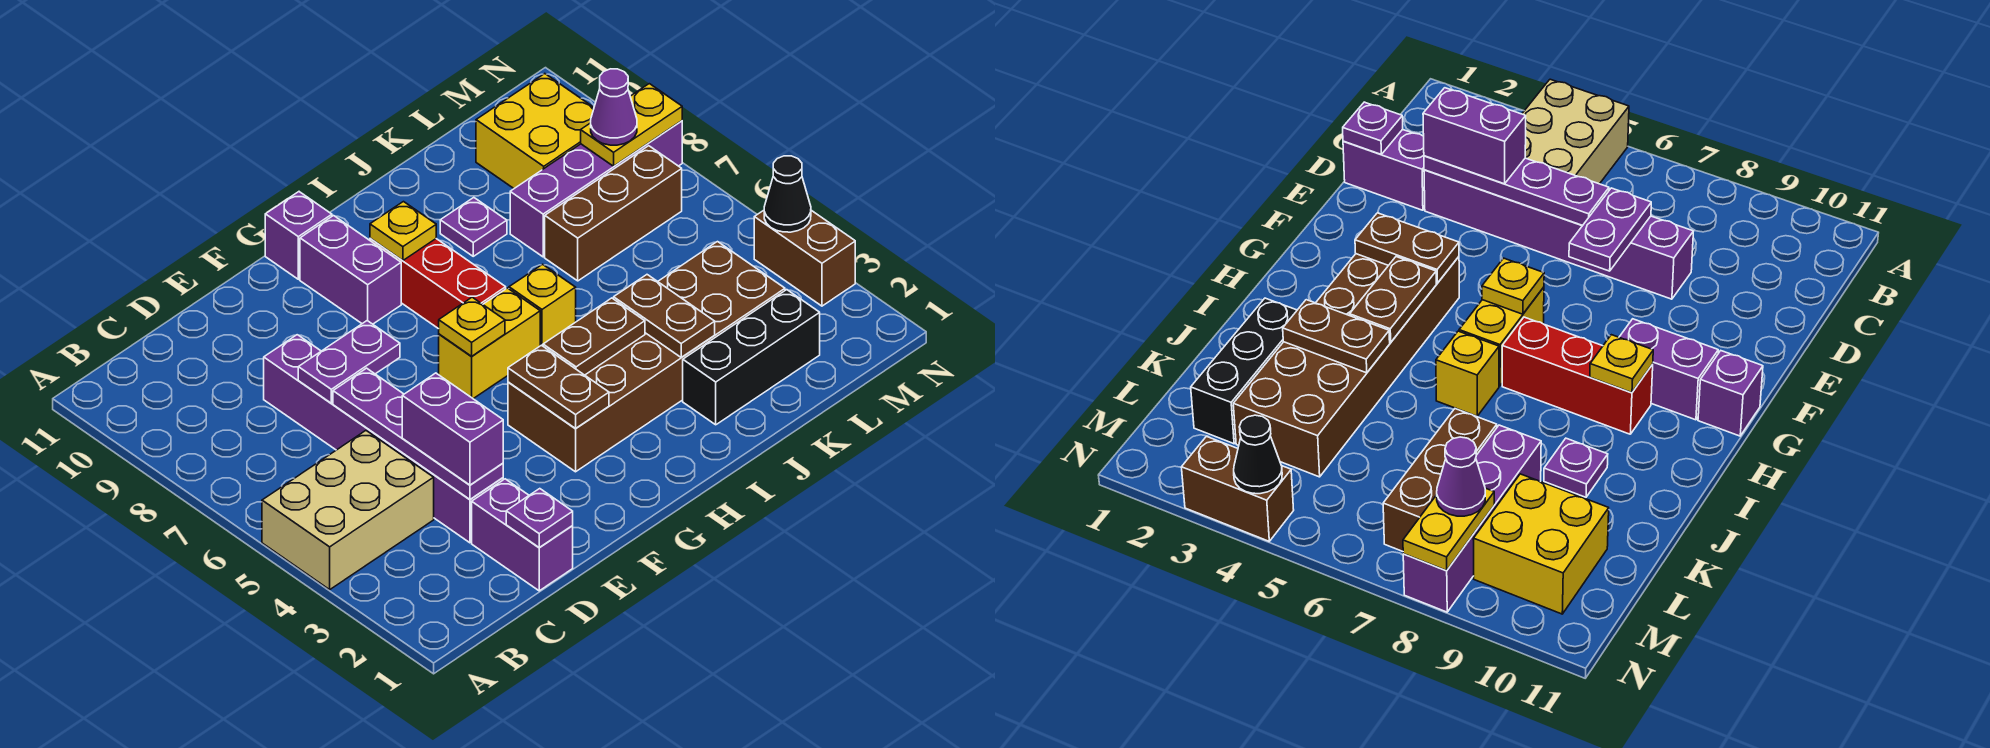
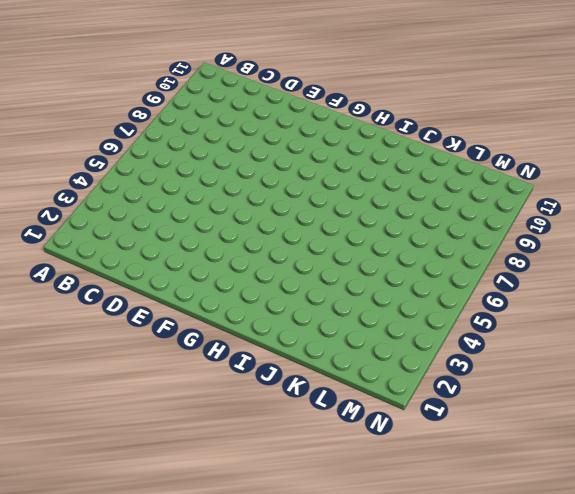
none -> tan 2x3 brick [262,431,434,590]
none -> purple 1x2 brick [472,479,573,591]
none -> purple 1x6 brick [264,335,503,543]

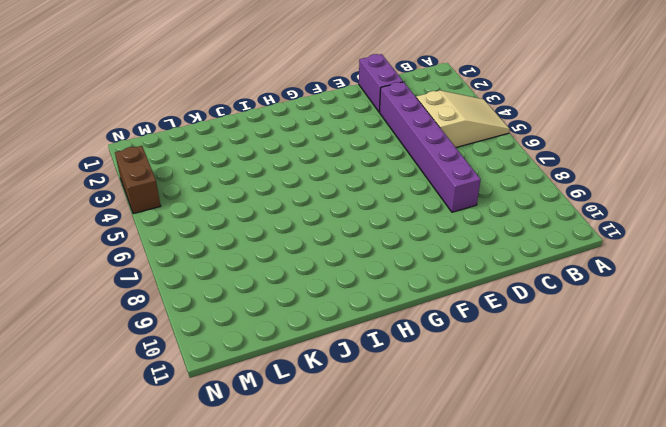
tan 2x3 slope [416,90,510,147] -> tan 2x3 brick [262,431,434,590]
none -> brown 2x6 brick [508,242,785,472]
none -> yellow 1x2 brick [439,288,540,399]
none -> purple 1x2 brick [300,216,401,324]

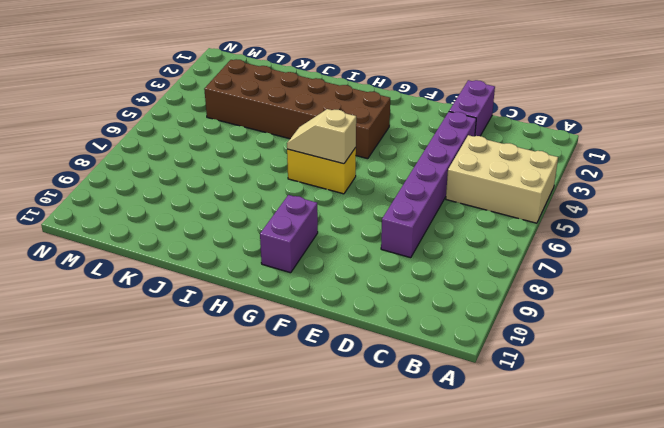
tan 1x2 slope [287,109,356,164] -> yellow 1x1 plate [439,297,505,356]
none -> purple 1x1 brick [265,192,332,279]
none -> red 1x3 brick [370,238,506,329]
none -> yellow 1x1 brick [509,264,576,346]

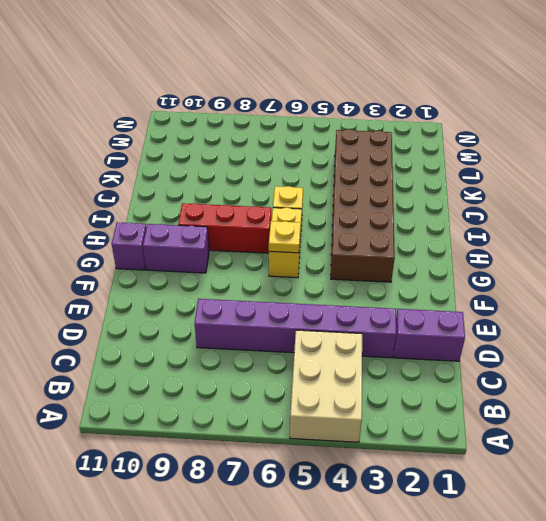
none -> black 1x3 brick [683,290,820,425]
none -> purple 1x1 plate [440,198,507,256]
none -> brown 1x3 brick [545,146,682,281]

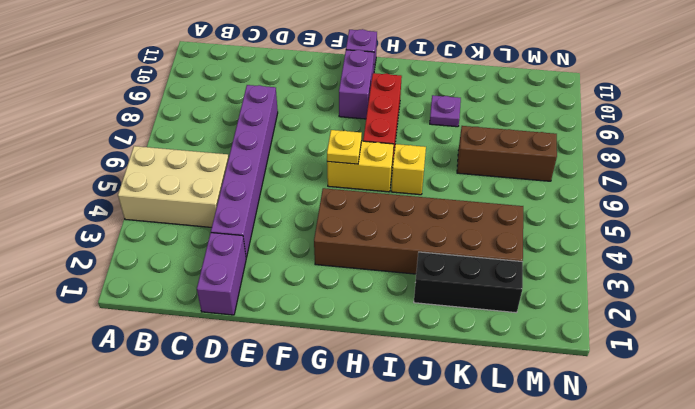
none -> purple 1x4 brick [510,121,682,257]
none -> yellow 2x2 brick [476,74,594,188]
none -> brown 1x2 brick [754,210,855,306]

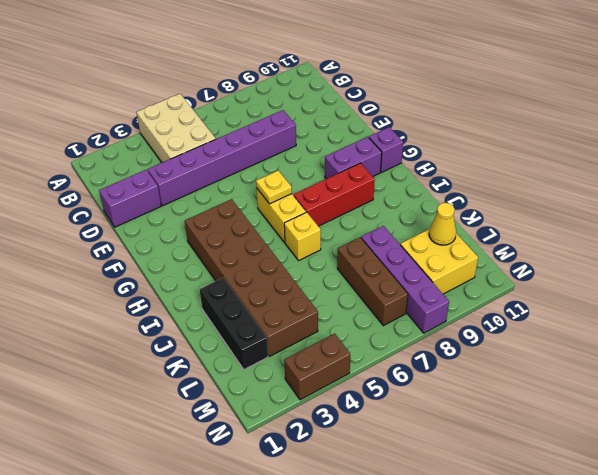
yellow 1x1 cone [429,203,456,245] -> none
none -> purple 1x1 plate [440,198,507,256]
none -> purple 1x1 plate [506,489,573,548]
none -> purple 1x4 plate [333,368,503,499]

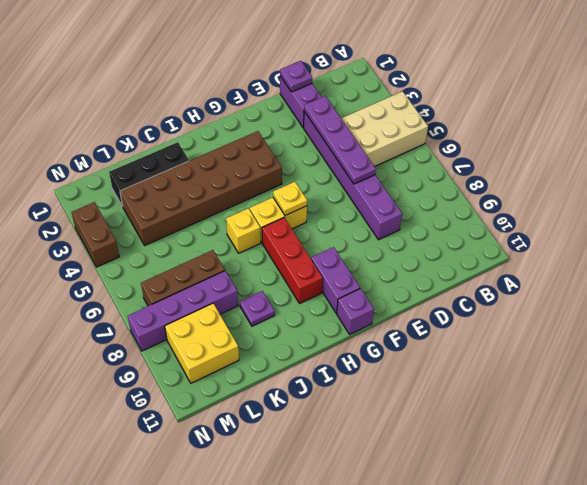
none -> purple 1x2 plate [298,321,400,403]
none -> brown 1x2 plate [508,345,609,428]
none -> brown 1x2 plate [543,298,645,375]

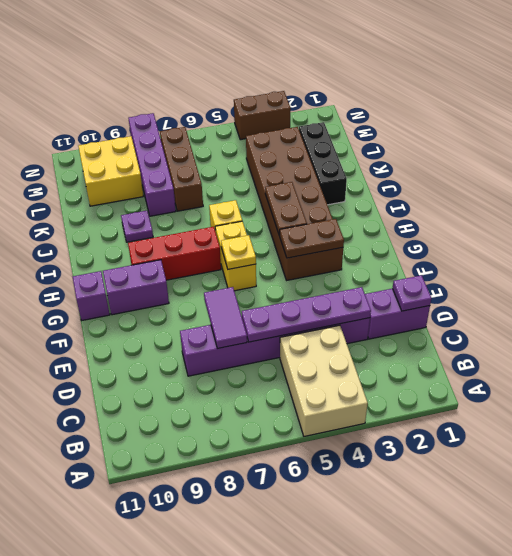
purple 1x2 tile [204,287,247,349] -> purple 1x2 plate [298,321,400,403]
none -> yellow 1x1 plate [370,202,436,260]
none -> brown 1x2 plate [614,275,715,357]
none -> yellow 1x2 plate [581,84,682,166]

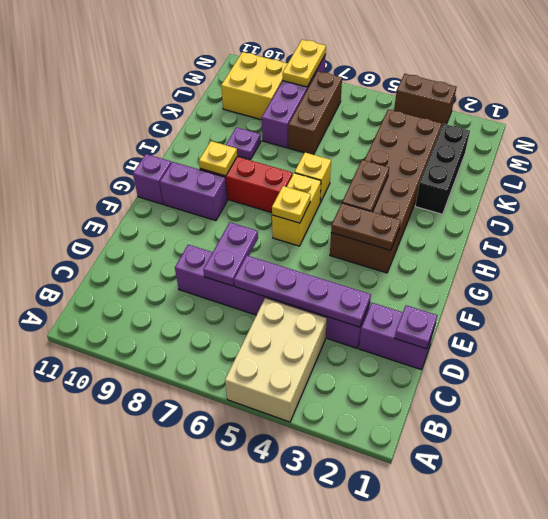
none -> brown 1x2 plate [614,275,715,357]
none -> black 1x1 cone [764,156,811,232]
none -> purple 1x2 brick [402,373,503,485]

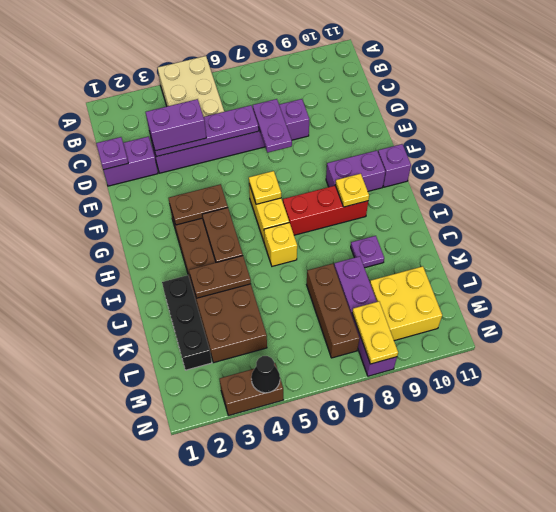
none -> purple 1x1 cone [591,69,637,145]

